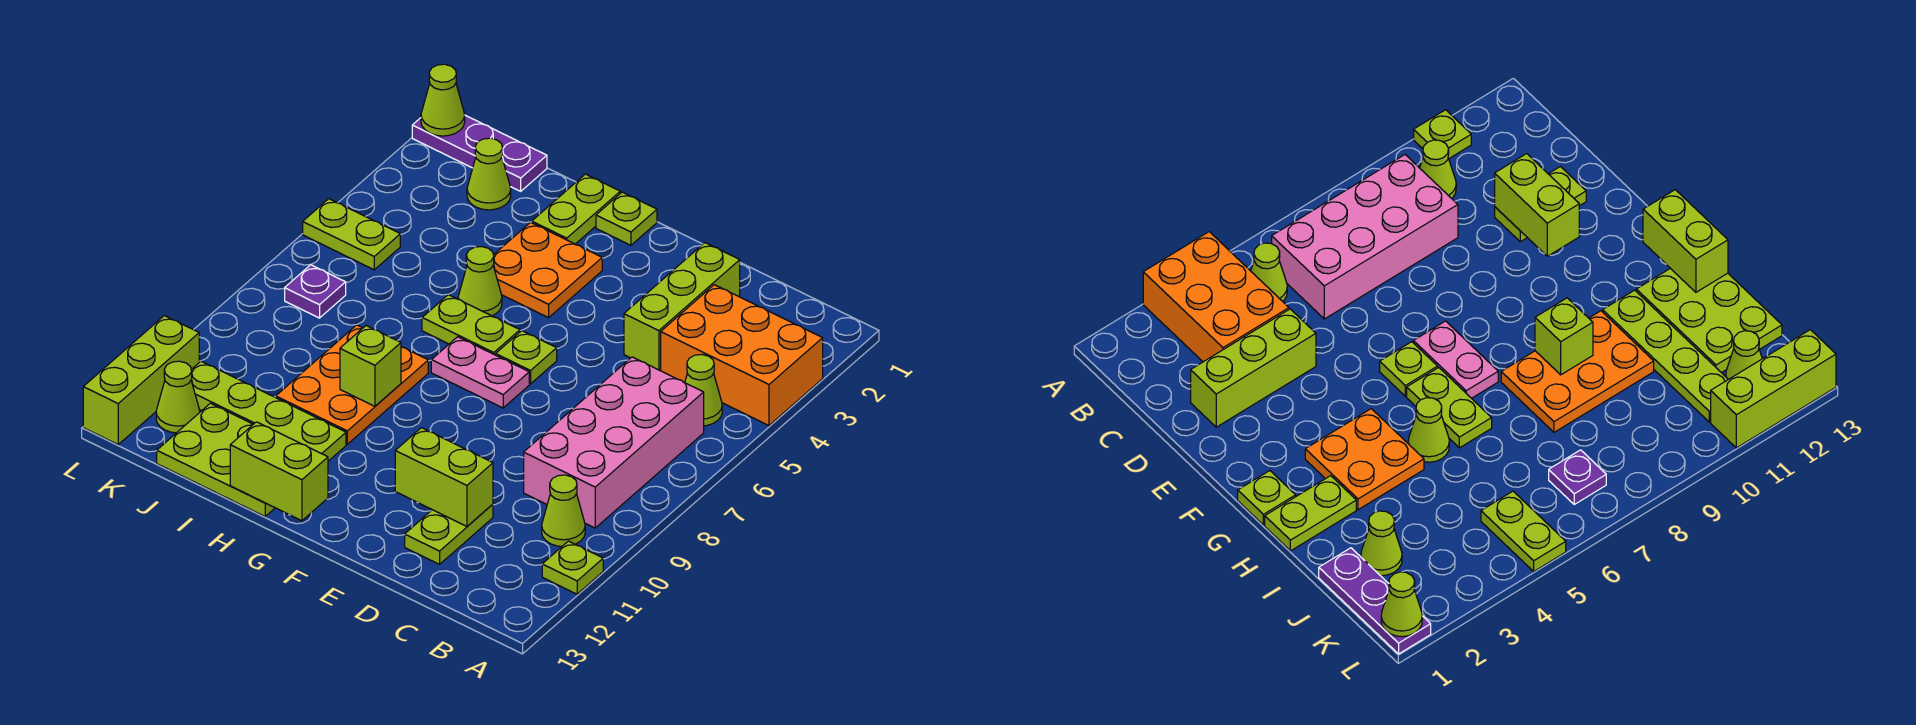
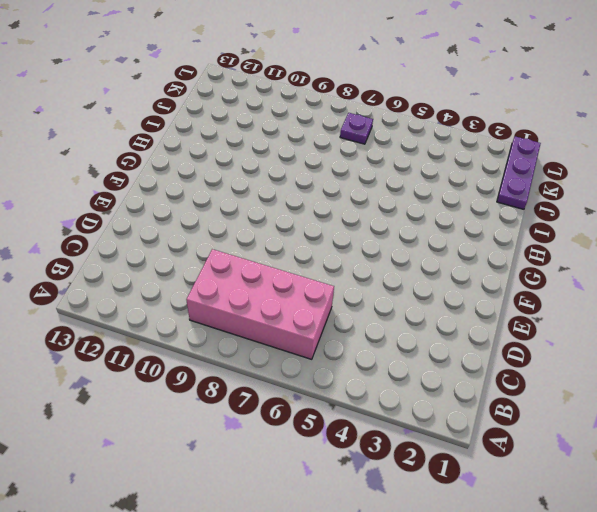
none -> orange 2x3 brick [660,285,823,425]
none -> lime 1x1 plate [542,541,603,594]
none -> lime 1x1 cone [685,355,722,426]

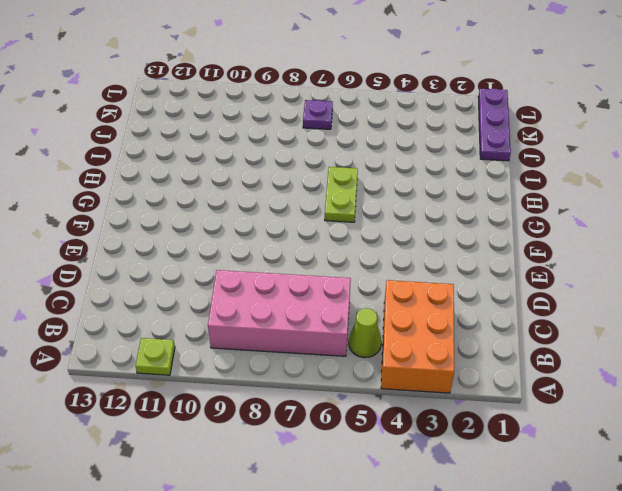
none -> lime 1x1 cone [542,475,585,546]
none -> lime 1x3 brick [624,243,740,370]
none -> lime 1x2 plate [405,504,493,564]

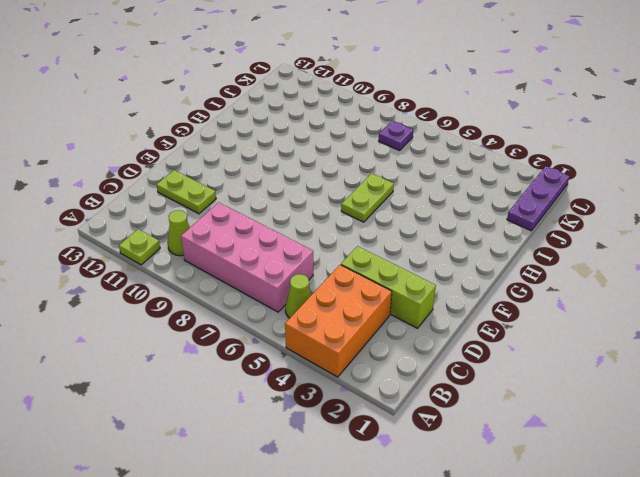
none -> lime 1x1 plate [496,331,557,384]
none -> pink 1x2 plate [431,337,529,408]
none -> lime 1x1 plate [596,192,657,245]

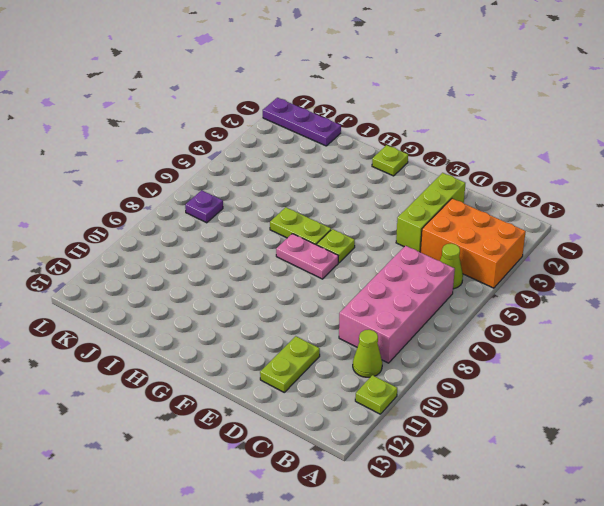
none -> orange 2x2 plate [493,222,602,318]
none -> lime 1x2 plate [532,174,620,244]
none -> lime 1x1 cone [458,247,502,316]

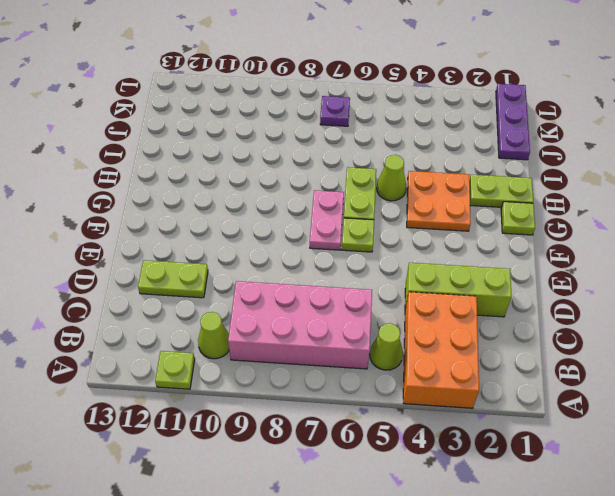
none -> orange 2x3 plate [276,325,428,444]
none -> lime 1x4 plate [191,361,346,461]
none -> lime 2x3 plate [157,403,275,516]

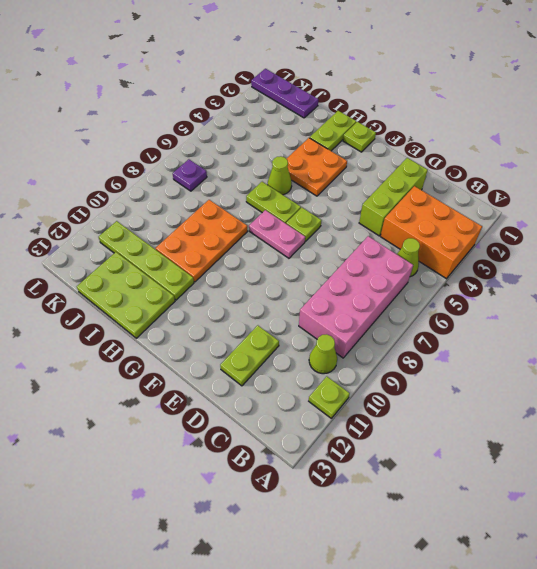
none -> lime 1x1 cone [467,138,511,210]
none -> lime 1x2 plate [303,199,400,270]
none -> lime 1x1 cone [156,361,200,433]

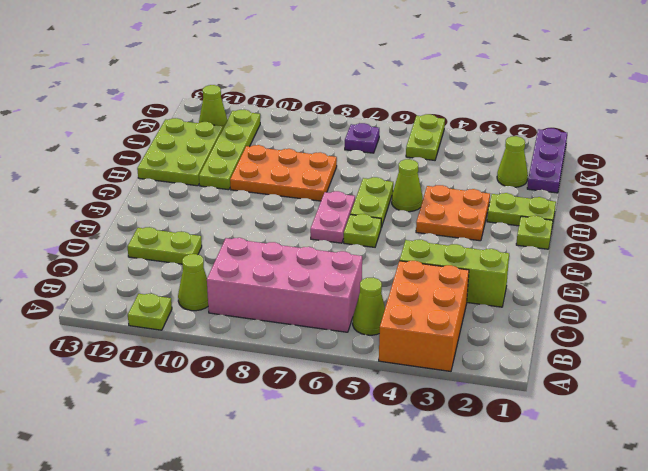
none -> lime 1x3 brick [83,316,199,444]
none -> lime 1x2 brick [395,428,493,526]
none -> lime 1x2 brick [230,422,328,521]

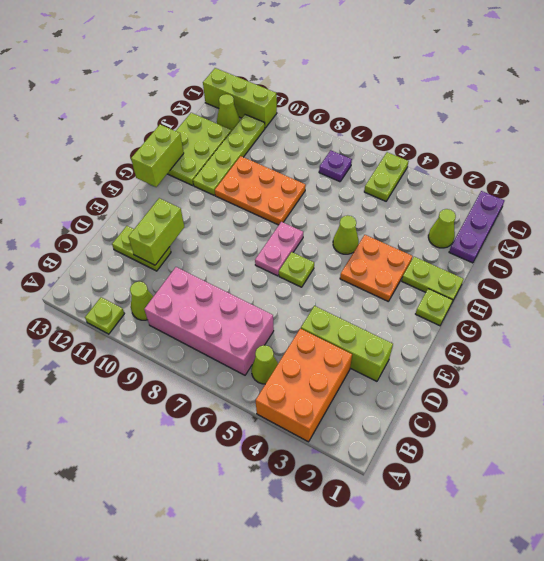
none -> lime 1x2 plate [422,295,520,355]
none -> lime 1x1 brick [340,326,401,406]
none -> lime 1x1 cone [421,64,465,136]

